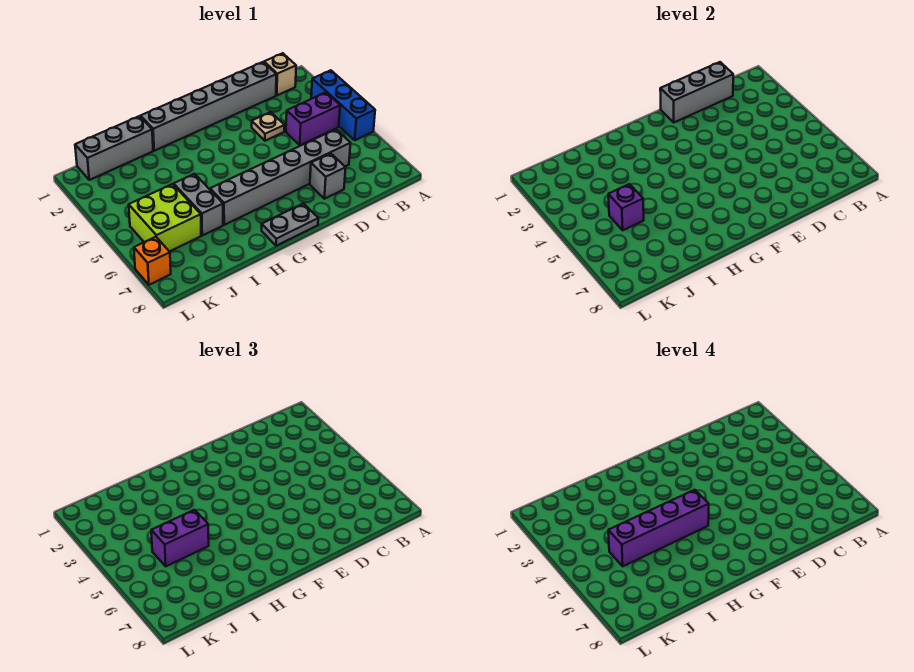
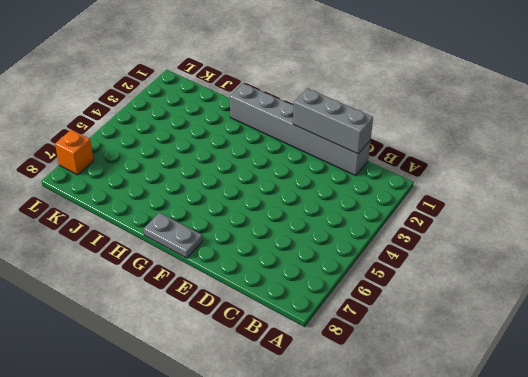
none -> blue 1x3 brick [311,70,375,140]
none -> tan 1x1 brick [264,53,296,95]
none -> purple 1x2 brick [286,93,340,145]

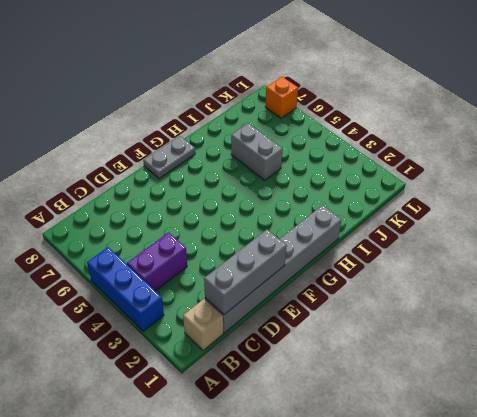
none -> grey 1x6 brick [210,129,351,225]
none -> tan 1x1 plate [252,112,284,141]
none -> grey 1x1 brick [310,153,346,199]

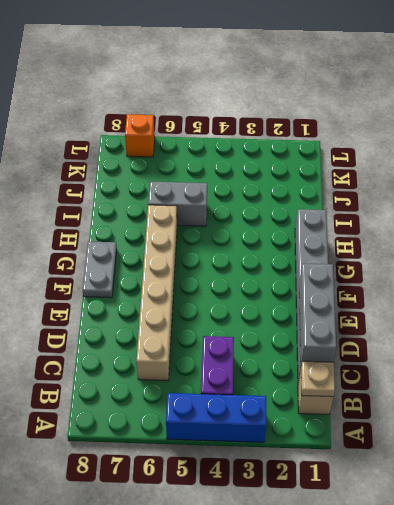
tan 1x1 plate [301,361,335,397] -> tan 1x1 plate moved to [252,112,284,141]
tan 1x6 brick [137,205,177,380] -> grey 1x6 brick [210,129,351,225]
none -> grey 1x1 brick [310,153,346,199]
none -> grey 1x3 brick [75,116,153,180]
none -> lime 2x2 brick [129,184,201,252]

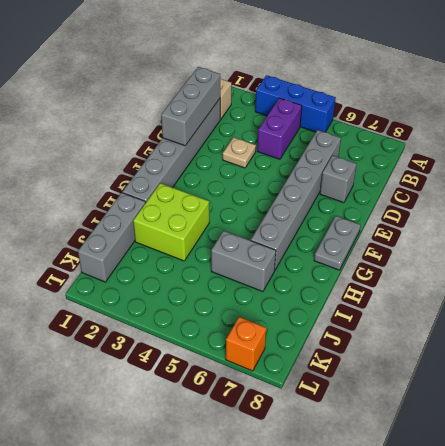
lime 2x2 brick [133,183,209,261] -> lime 2x2 brick moved to [129,184,201,252]
none -> purple 1x1 brick [608,184,644,230]
none -> purple 1x2 brick [151,510,209,566]
none -> purple 1x4 brick [608,490,709,566]

